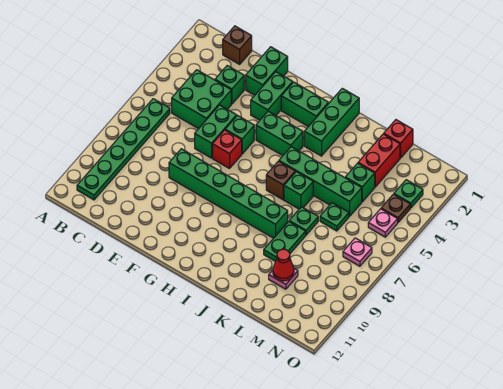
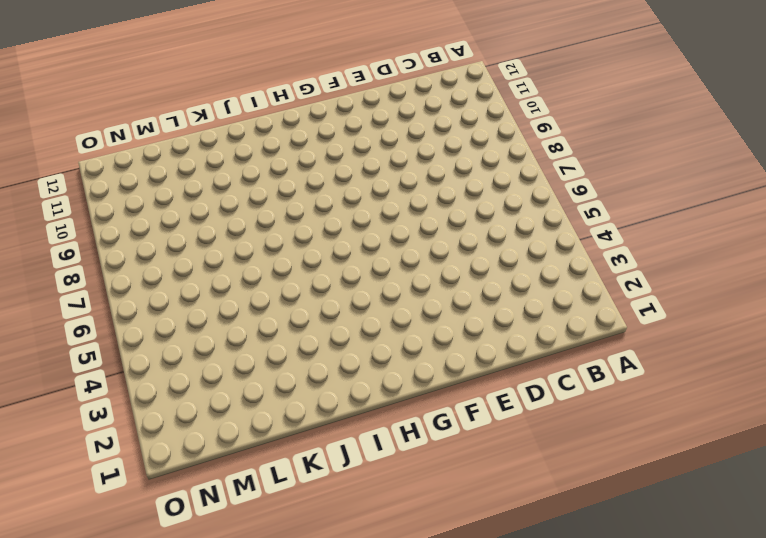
none -> green 1x6 plate [77,99,170,200]
none -> brown 1x1 brick [223,26,252,64]
none -> green 2x2 brick [172,70,231,129]

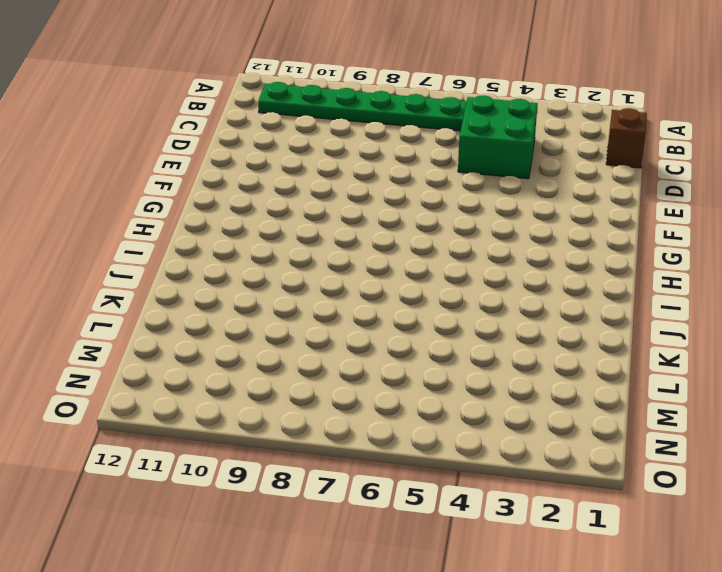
none -> green 1x1 brick [215,66,244,104]
none -> green 1x2 brick [246,47,288,95]
none -> green 1x2 brick [195,105,237,158]

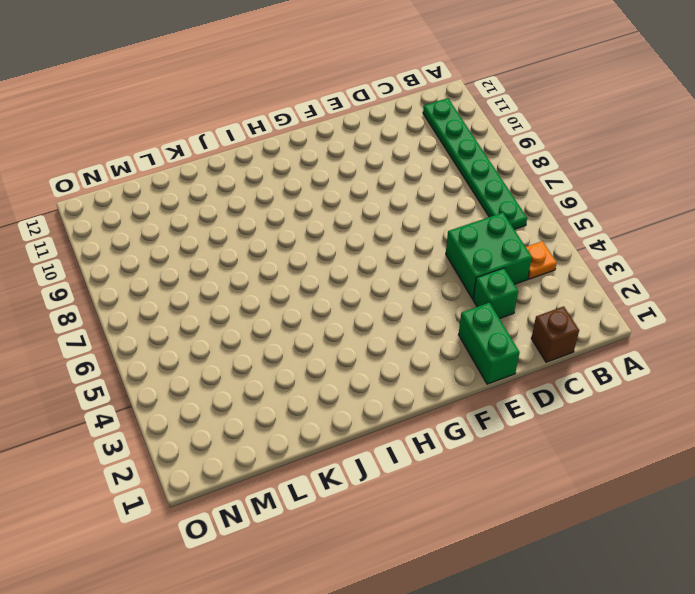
orange 1x1 plate [526,241,557,279] -> none
none -> green 1x2 brick [195,105,237,158]
none -> green 1x6 brick [169,149,288,238]
none -> green 1x2 brick [251,72,293,120]

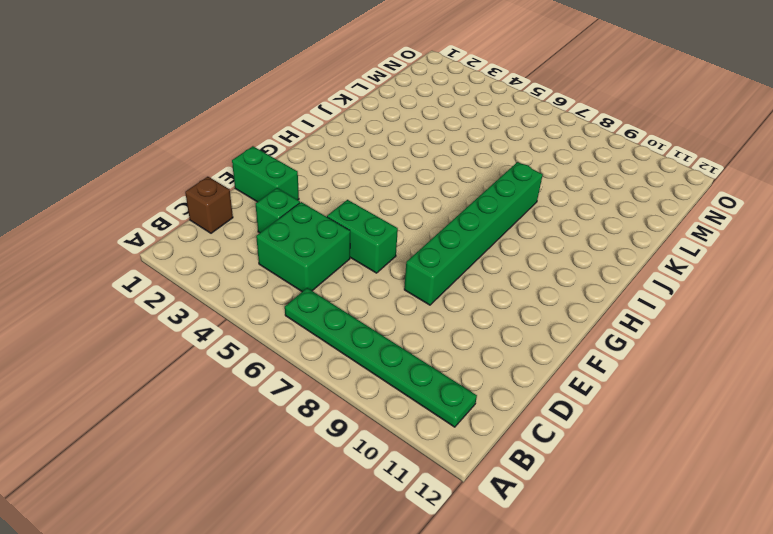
none -> green 1x2 brick [251,72,293,120]
none -> green 1x1 brick [225,116,254,154]
none -> red 1x1 brick [213,130,242,169]

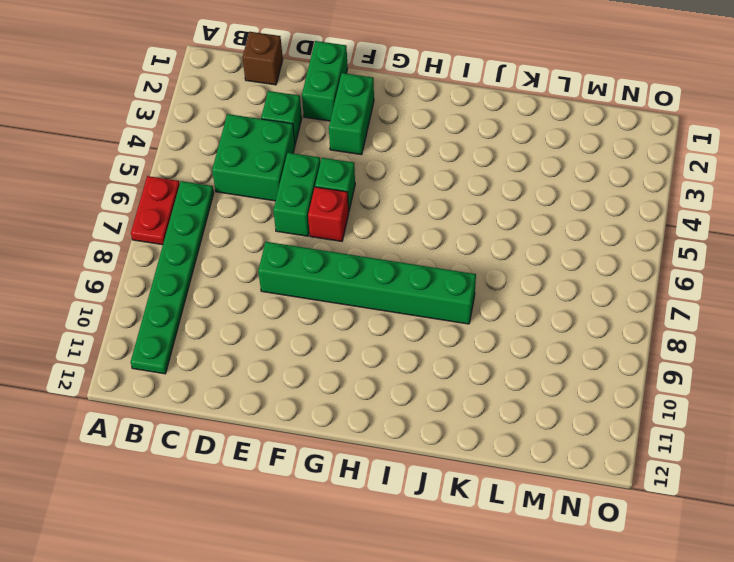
red 1x2 plate [131,176,180,245] -> none
none -> green 1x2 brick [281,82,329,127]
none -> green 1x2 brick [256,111,303,156]
none -> green 1x3 brick [304,88,359,156]

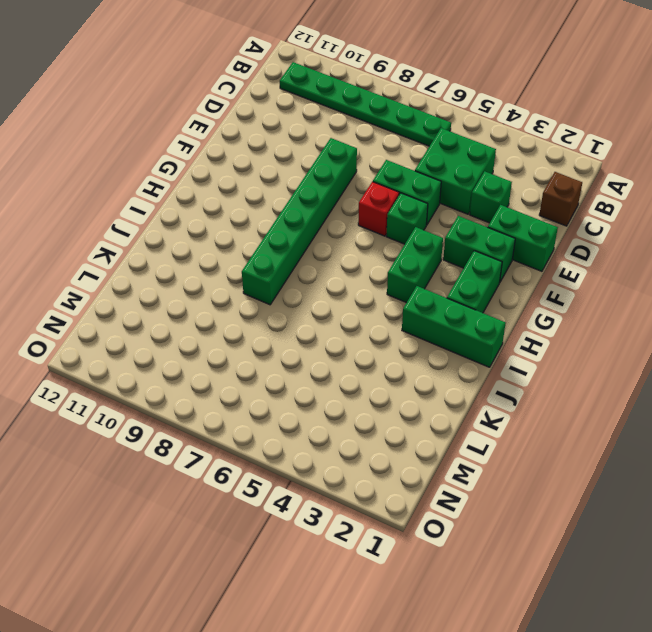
none -> green 1x4 brick [279,147,362,216]
none -> brown 1x1 brick [266,161,295,200]
none -> green 1x1 brick [284,172,313,209]

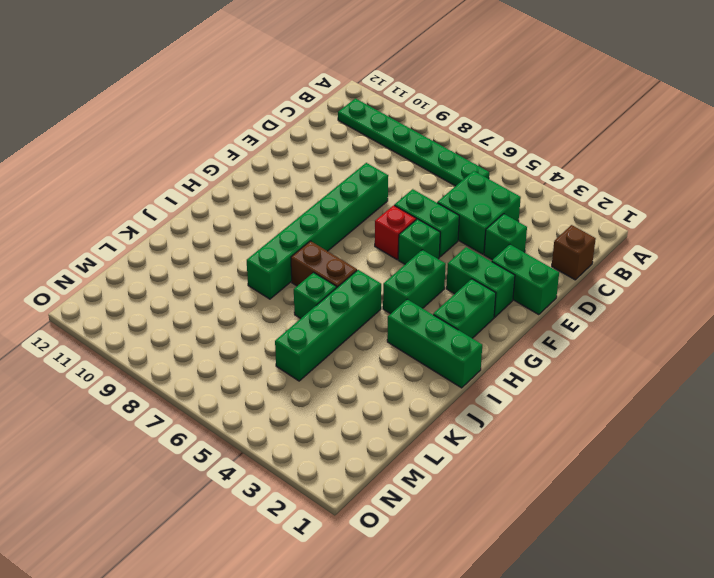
brown 1x2 brick [291,241,357,288] -> brown 1x1 brick [266,161,295,200]
none -> green 1x1 plate [289,207,318,235]
none -> green 1x2 plate [264,221,306,261]
none -> red 1x1 brick [384,120,413,158]

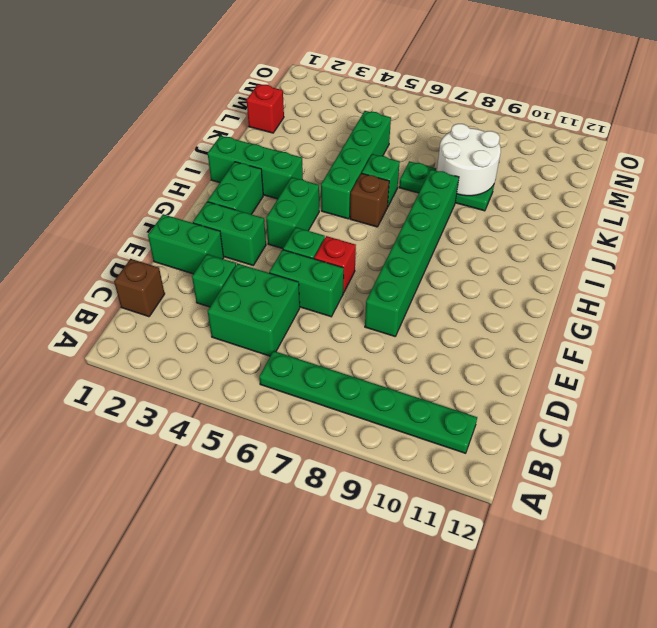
white 2x2 round brick [437,124,501,196] -> none
none -> red 1x2 brick [358,134,400,187]
none -> green 1x1 brick [345,163,375,202]
none -> green 1x1 plate [320,203,349,231]

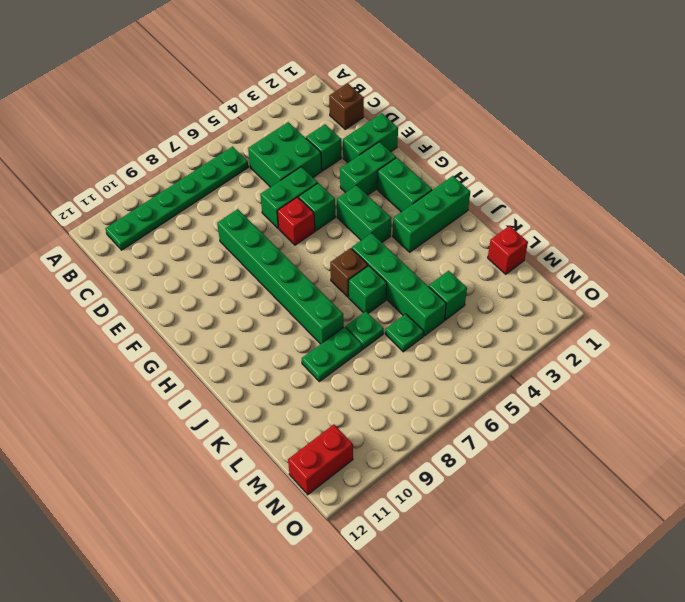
red 1x2 brick [288,425,353,495] -> red 1x2 brick moved to [358,134,400,187]
none -> pink 1x1 plate [269,269,298,289]
none -> green 1x1 plate [394,180,423,208]
none -> brown 1x1 plate [381,194,410,222]

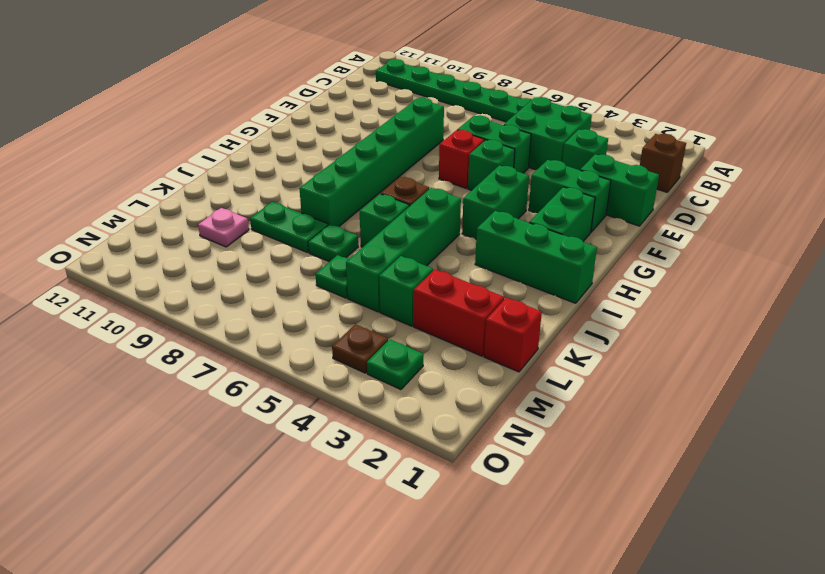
none -> pink 1x1 plate [368,209,398,237]
none -> pink 1x1 plate [343,238,372,266]
none -> red 1x1 cone [273,249,294,281]

